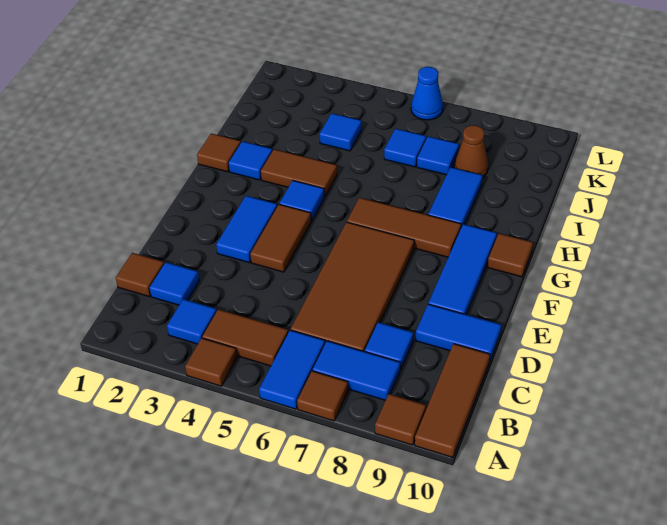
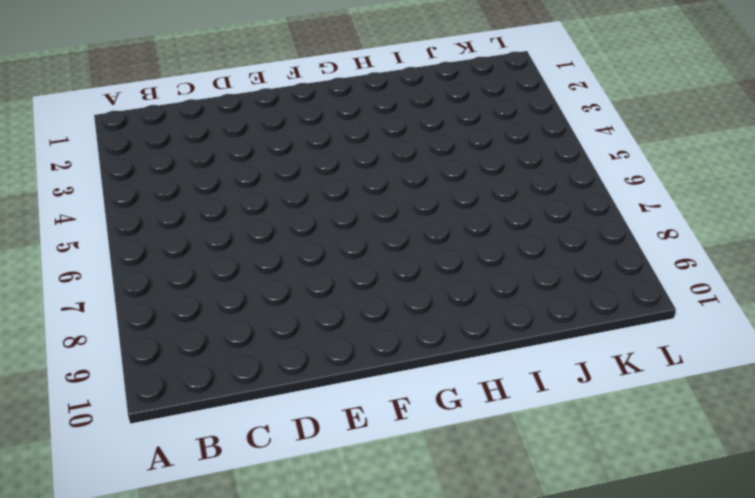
none -> brown 1x1 tile [185,338,237,386]
none -> blue 1x2 tile [259,330,325,409]
none -> brown 1x1 tile [297,371,348,421]

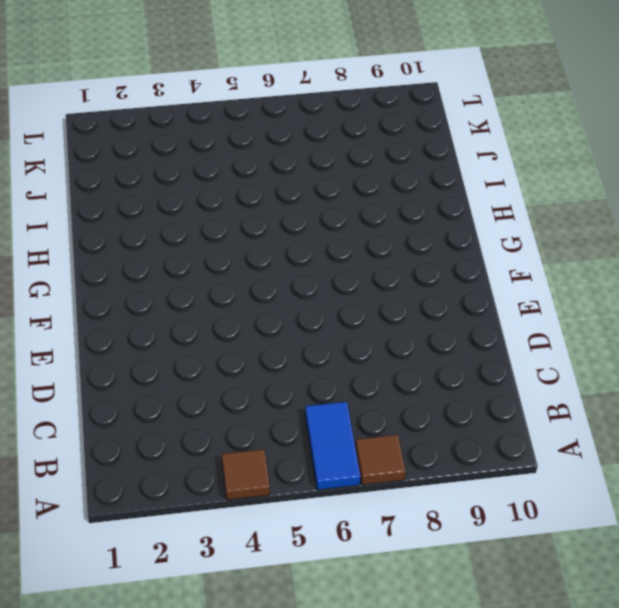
none -> brown 1x1 tile [375,394,426,445]
none -> brown 1x3 tile [415,344,490,457]
none -> blue 1x1 tile [167,299,217,344]

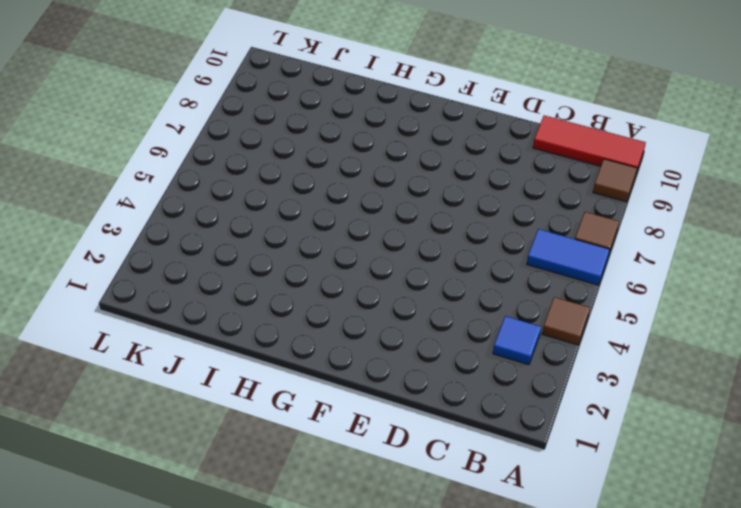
red 1x3 tile [533,115,646,173] -> brown 1x3 tile [415,344,490,457]
none -> brown 1x2 tile [202,309,288,366]
none -> blue 1x2 tile [313,341,400,400]
none -> brown 1x1 tile [116,253,164,297]

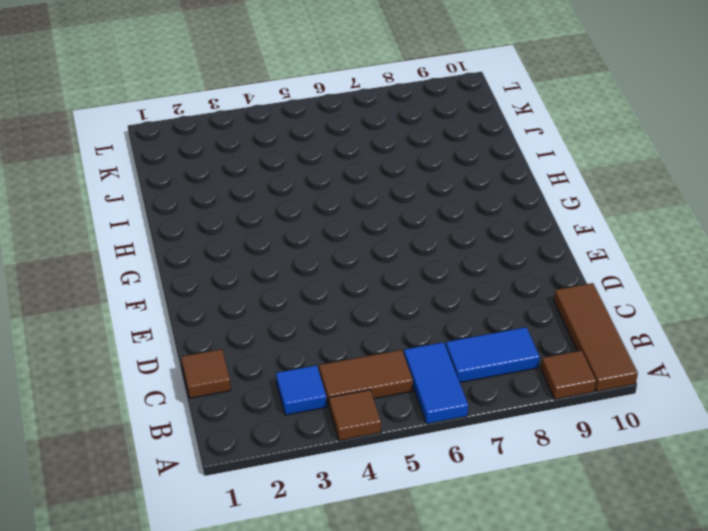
none -> brown 1x1 tile [297,371,348,421]
none -> blue 1x1 tile [150,262,199,305]
none -> brown 2x4 tile [291,222,414,352]

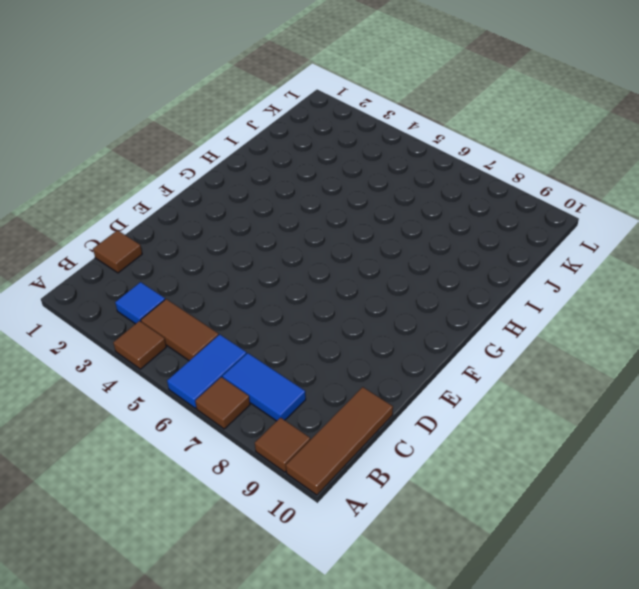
none -> blue 1x1 tile [150,262,199,305]
none -> brown 2x4 tile [291,222,414,352]
none -> blue 1x1 tile [365,322,413,370]

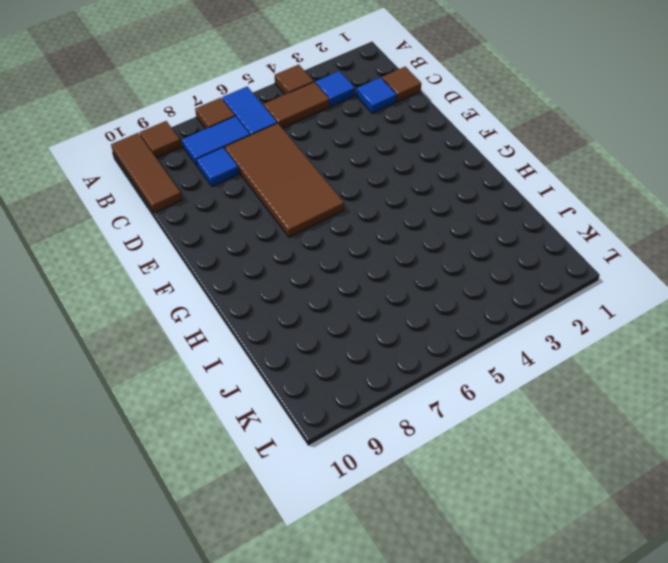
none -> blue 1x2 tile [416,304,501,362]
none -> blue 1x2 tile [216,196,277,263]
none -> brown 1x2 tile [250,204,311,272]

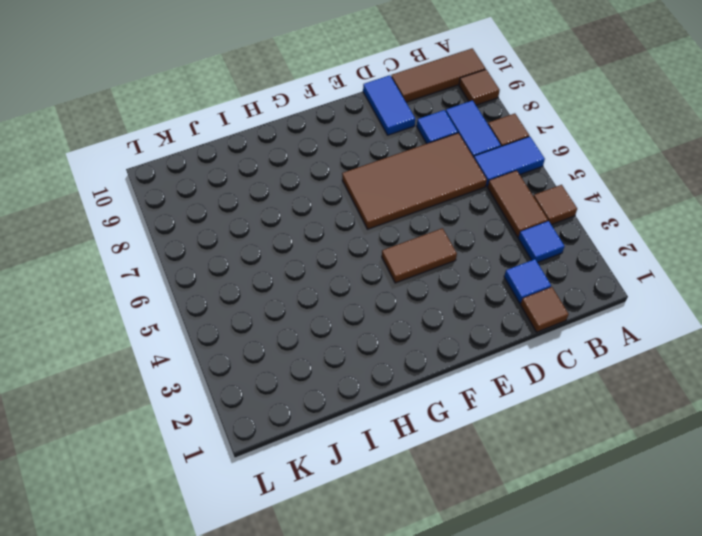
none -> blue 1x2 tile [216,196,277,263]
none -> blue 1x3 tile [428,224,497,314]
none -> blue 1x1 tile [279,181,324,221]

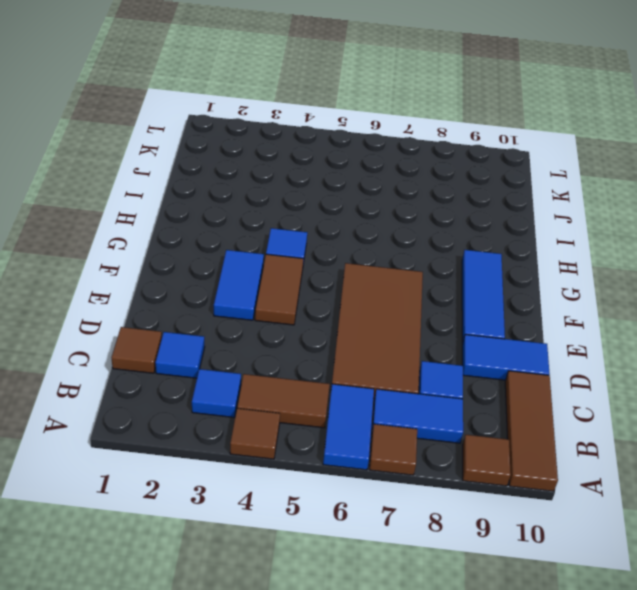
none -> brown 1x3 tile [347,198,461,257]
none -> brown 1x1 tile [488,233,533,277]
none -> brown 1x1 tile [197,133,241,172]

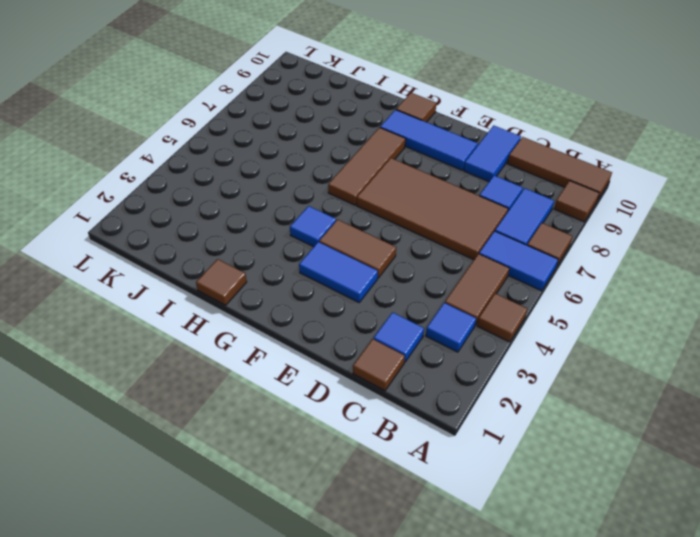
none -> blue 1x1 tile [229,141,272,180]
none -> brown 1x2 tile [261,149,337,197]
none -> blue 1x2 tile [428,167,483,227]

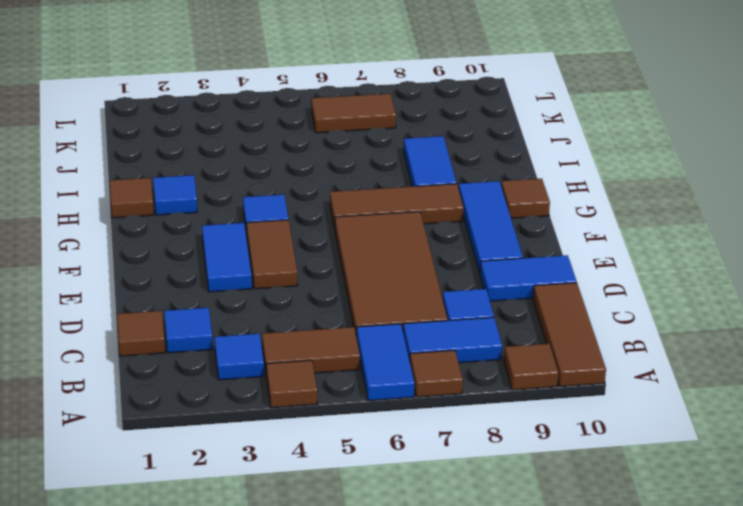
brown 1x2 tile [311,94,396,133] -> brown 1x2 tile moved to [261,149,337,197]
none -> blue 1x1 tile [320,113,362,151]
none -> blue 1x1 tile [384,129,426,167]
none -> blue 1x1 tile [417,136,459,175]

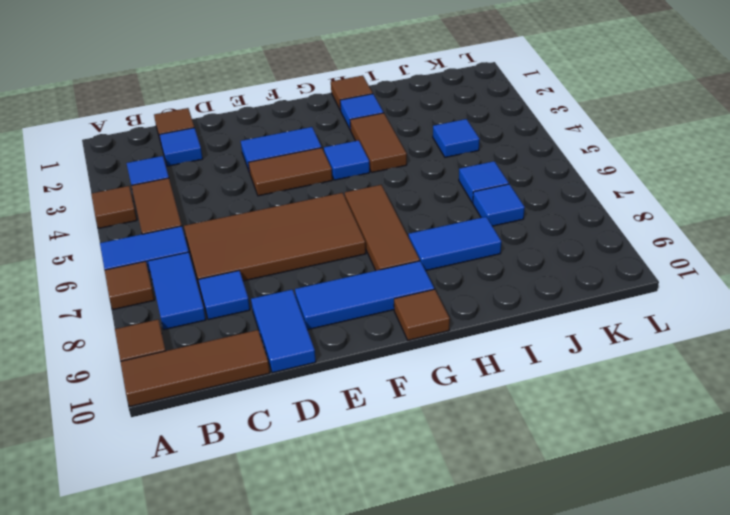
none -> brown 1x1 cone [455,125,488,177]
none -> blue 1x1 cone [411,67,443,120]

